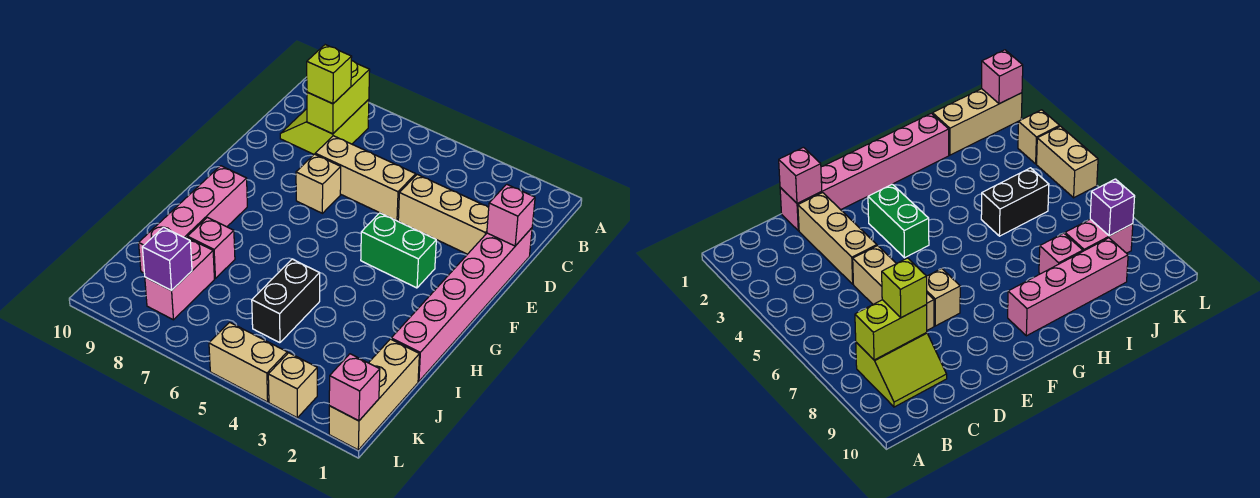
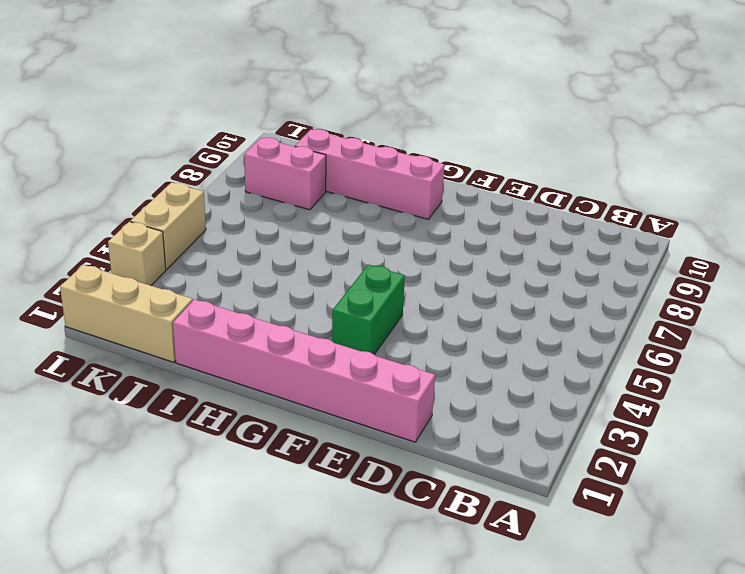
none -> lime 2x2 slope [280,99,369,154]
none -> tan 1x3 brick [398,175,489,254]
none -> tan 1x3 brick [315,136,416,221]

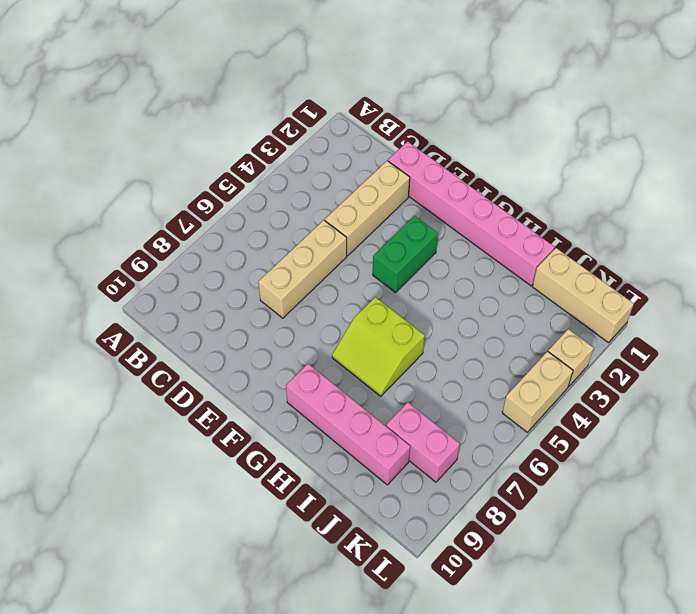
lime 2x2 slope [332,297,425,396] -> lime 2x2 slope moved to [280,99,369,154]
none -> tan 1x1 brick [296,154,341,213]
none -> black 1x2 brick [252,259,320,343]
none -> pink 1x1 brick [188,218,235,278]

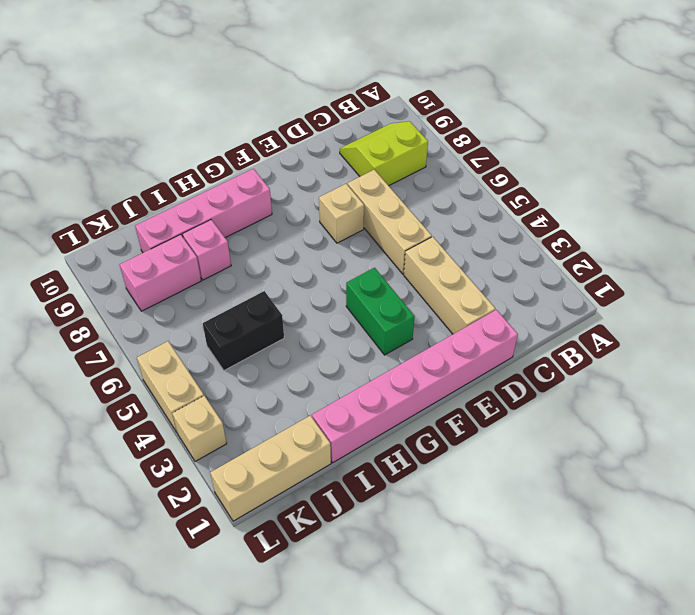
none -> lime 1x2 brick [307,61,370,134]
none -> pink 1x1 brick [487,184,535,246]
none -> purple 1x1 brick [142,227,192,291]

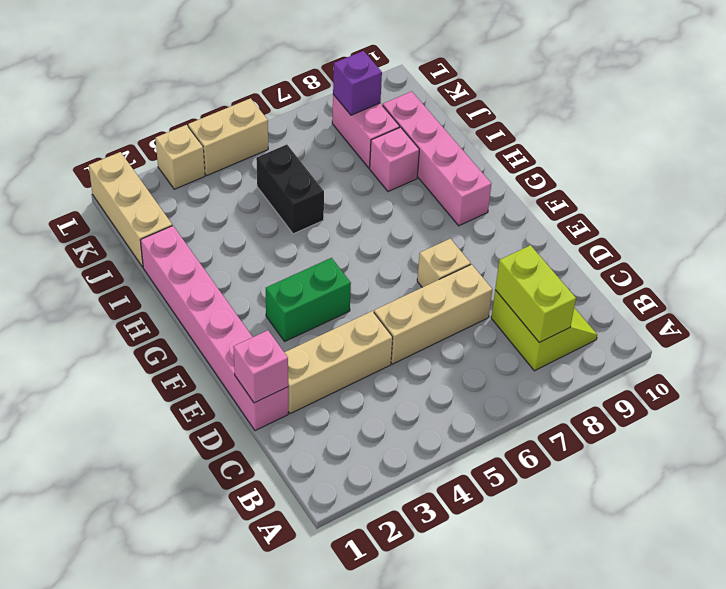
none -> pink 1x1 brick [329,354,380,421]
none -> lime 1x1 brick [307,45,352,104]

